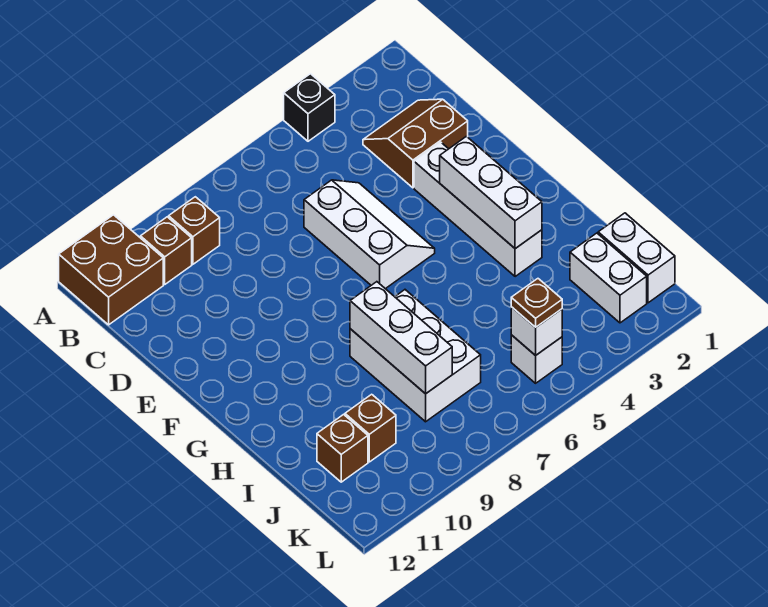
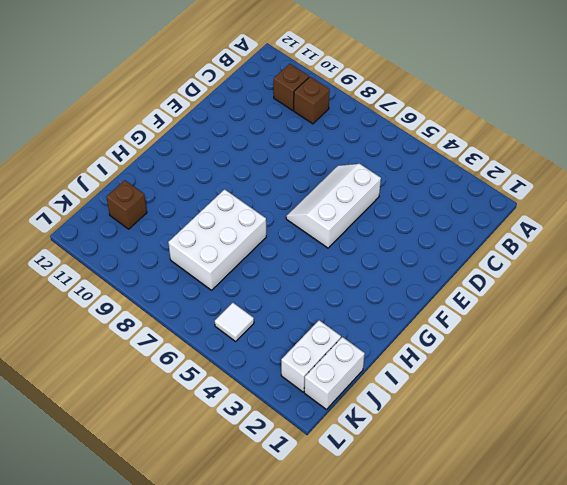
white 2x3 slope [286,164,381,248] -> white 2x3 slope turned to [304,180,435,289]
white 1x1 tile [215,303,254,341] -> white 1x1 brick [511,335,562,383]
none -> black 1x1 brick [284,74,335,141]
none -> brown 2x2 brick [59,215,163,325]
none -> brown 2x2 slope [363,99,468,188]

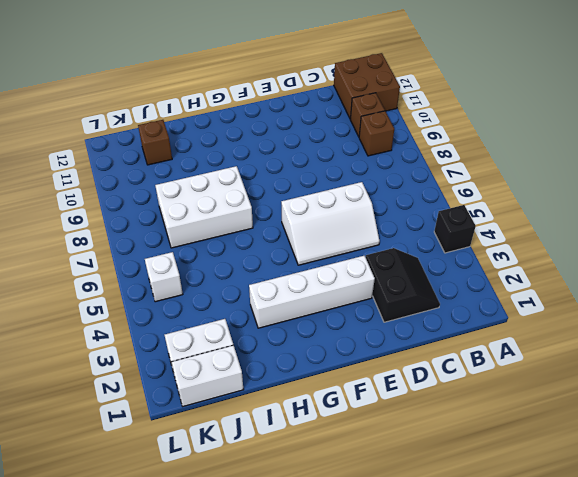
black 2x2 slope [366,248,440,322] -> brown 2x2 slope [363,99,468,188]
none -> brown 1x1 brick [345,394,396,462]
none -> white 1x3 brick [440,136,542,249]
none -> white 1x3 brick [350,282,452,394]

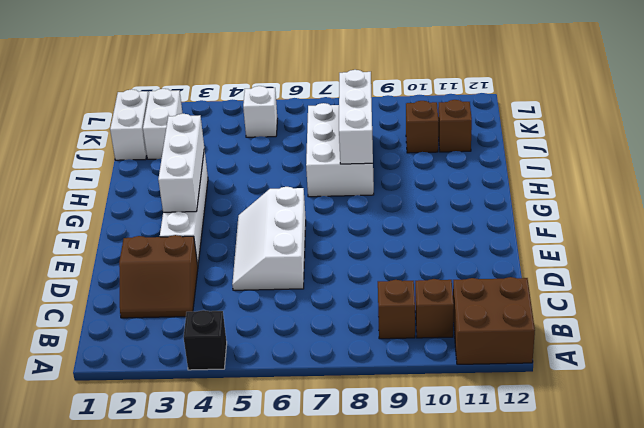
none -> white 1x1 brick [511,307,562,356]
none -> brown 1x1 plate [511,279,562,327]

